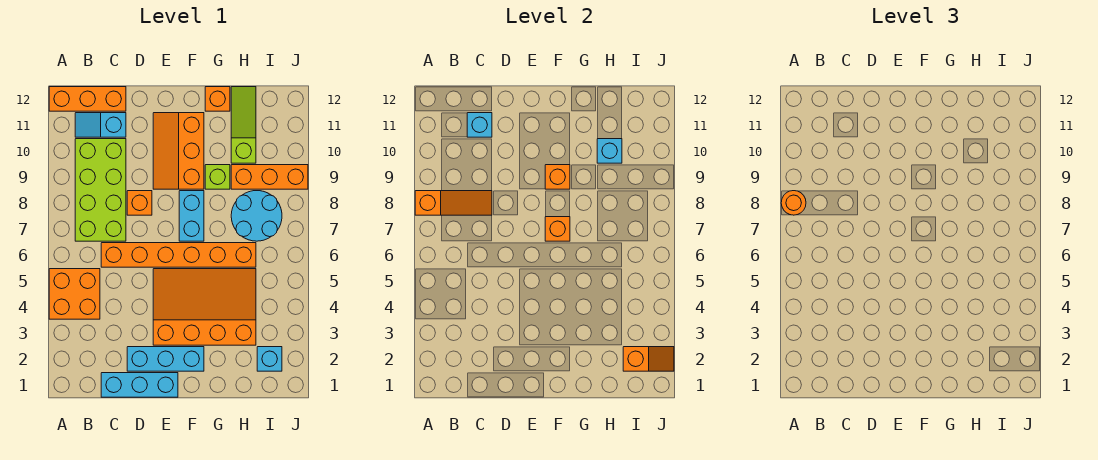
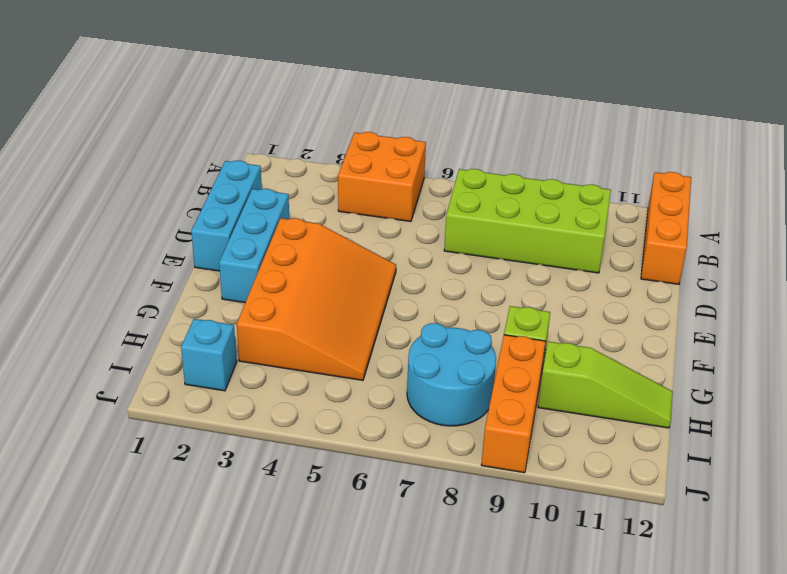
none -> cyan 1x2 slope [75,113,126,137]
none -> orange 1x6 brick [101,243,256,267]
none -> orange 1x1 brick [127,191,152,215]

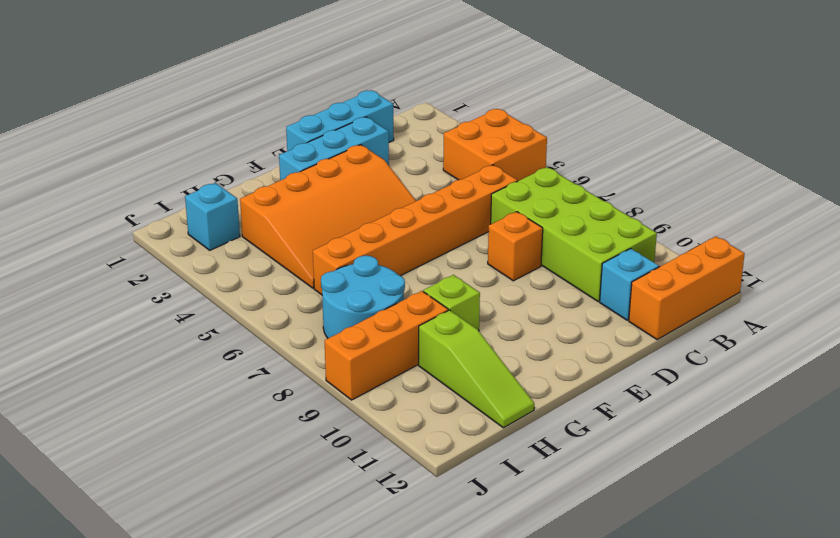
none -> orange 2x3 slope [153,113,204,189]
none -> cyan 1x2 brick [179,191,204,241]
none -> orange 1x1 brick [205,87,230,111]

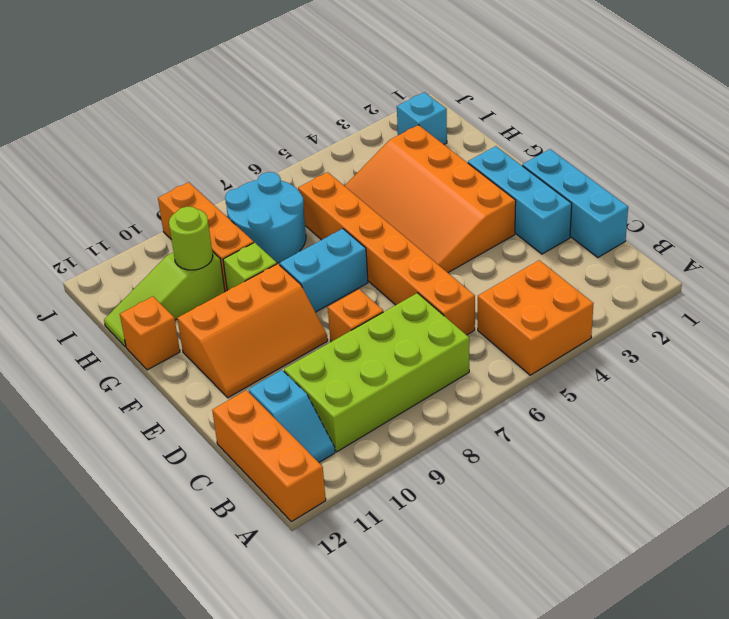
lime 1x1 round brick [169,207,213,270] -> cyan 1x1 brick [597,139,622,163]
none -> orange 1x3 slope [415,191,492,215]
none -> cyan 1x1 brick [467,113,492,137]
none -> orange 1x1 brick [545,217,570,241]

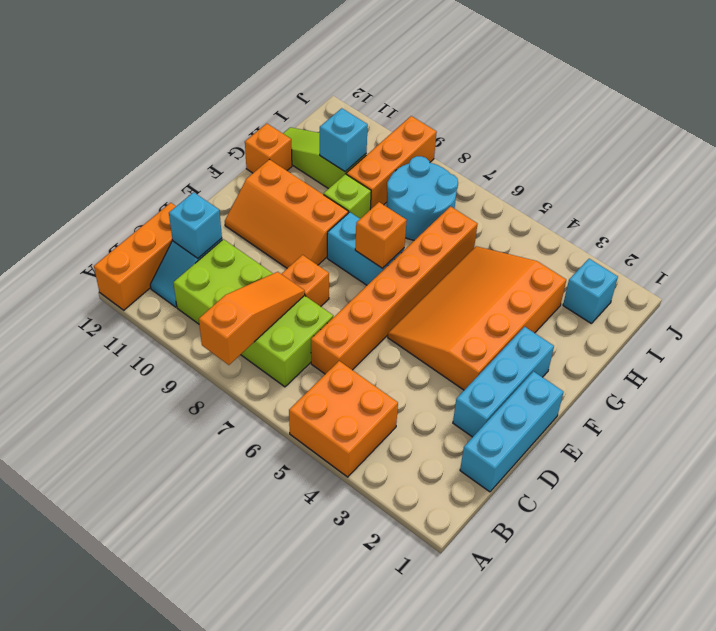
none -> orange 1x1 brick [545,165,570,189]
none -> orange 1x2 slope [623,347,674,371]
none -> orange 1x1 round brick [781,191,806,215]

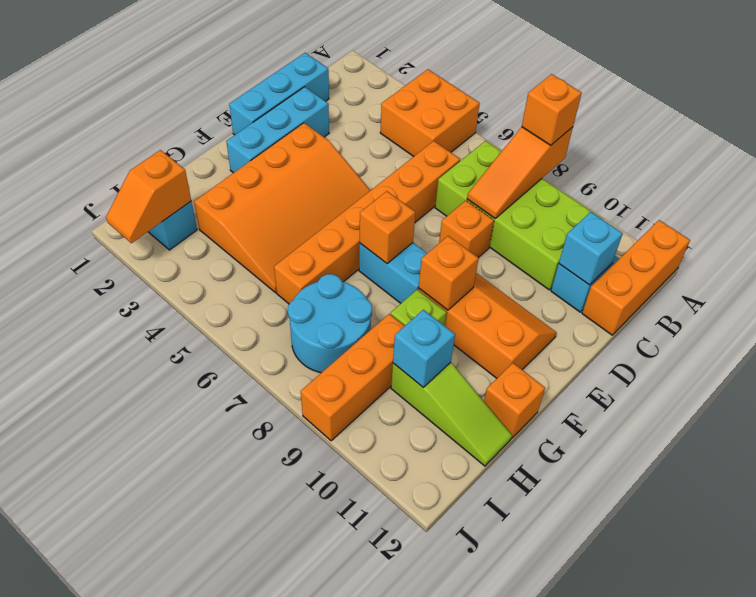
orange 1x1 brick [522,74,582,145] -> orange 1x1 round brick [781,191,806,215]

